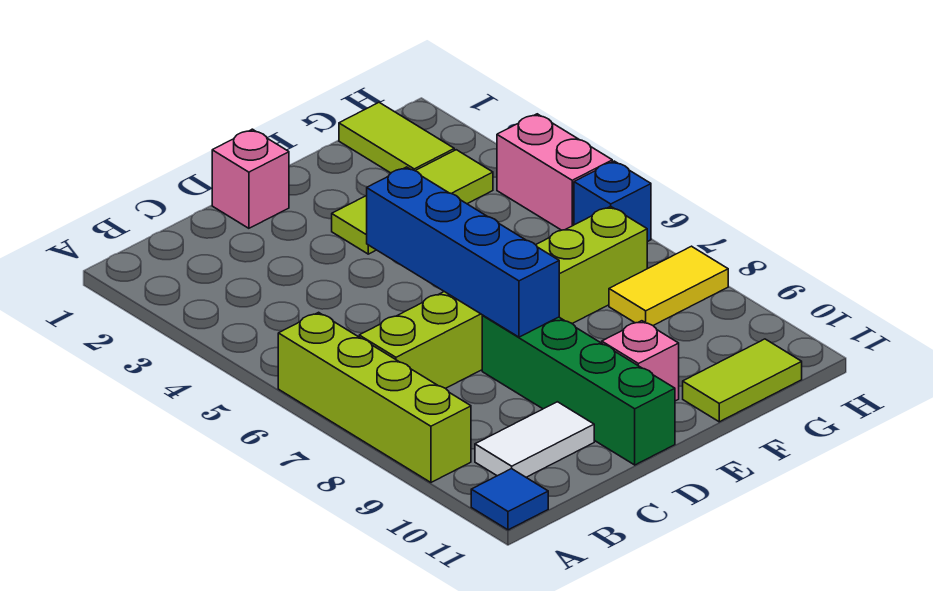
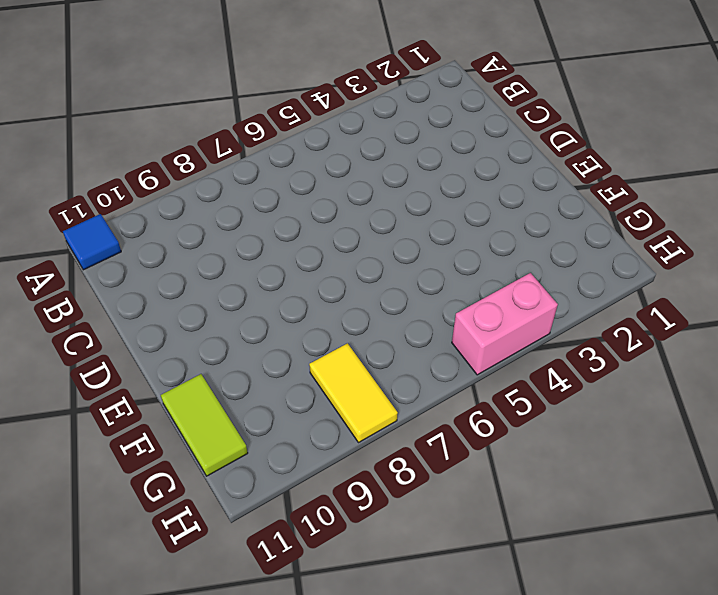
none -> lime 1x4 brick [278,312,471,482]
none -> lime 1x6 brick [359,206,647,388]
none -> white 1x2 tile [475,402,594,477]

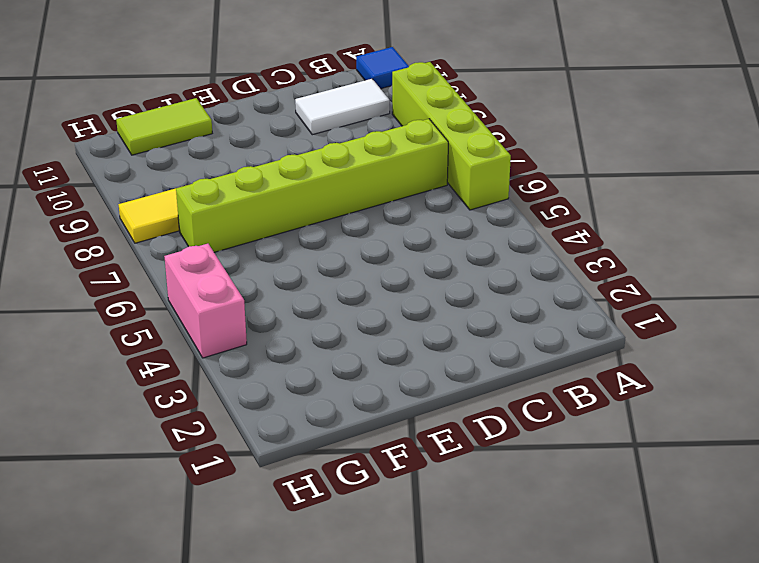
none -> pink 1x1 brick [212,129,289,228]
none -> green 1x4 brick [482,316,675,465]
none -> lime 1x3 tile [332,150,493,254]

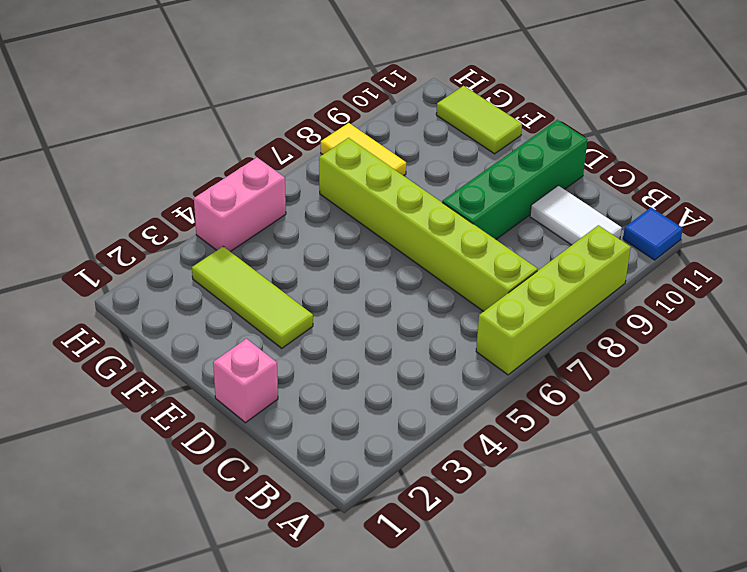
none -> pink 1x1 brick [602,321,679,401]
none -> lime 1x2 tile [339,103,454,173]
none -> blue 1x1 brick [574,161,651,242]

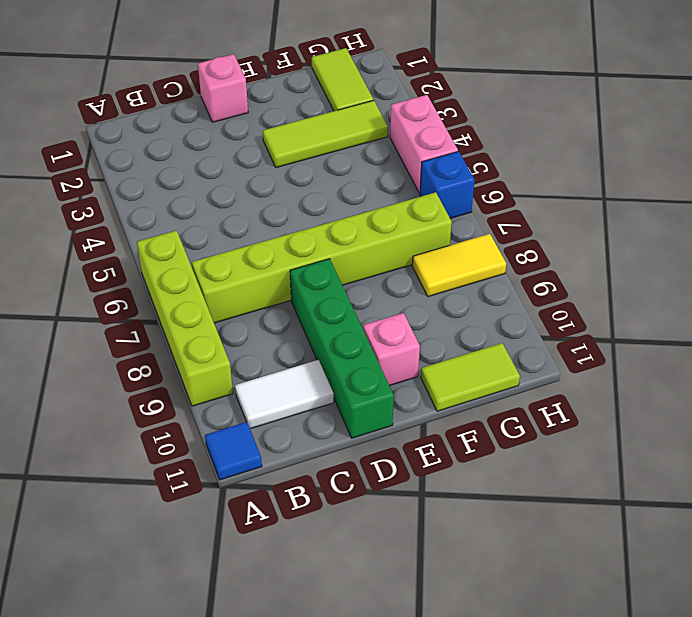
none -> blue 1x4 brick [367,167,559,337]

